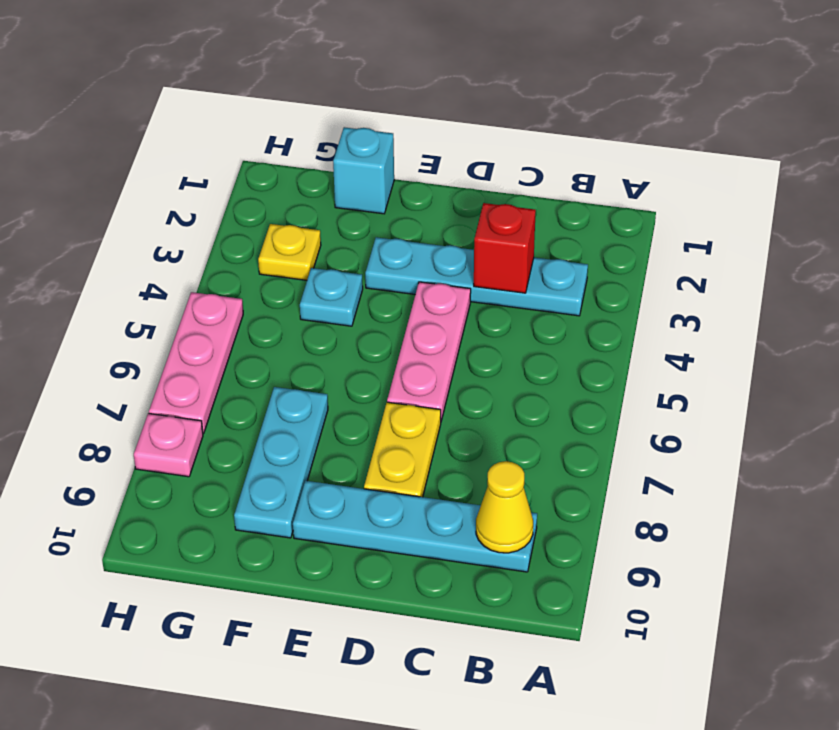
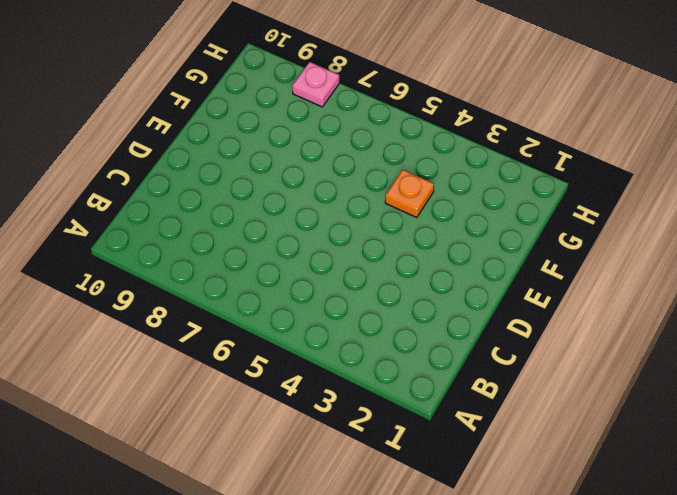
orange 1x1 plate [385,170,434,218] -> cyan 1x1 plate [300,268,363,326]
none -> cyan 1x4 plate [365,237,588,316]
none -> cyan 1x4 plate [293,481,537,572]
none -> pink 1x3 plate [387,282,471,421]

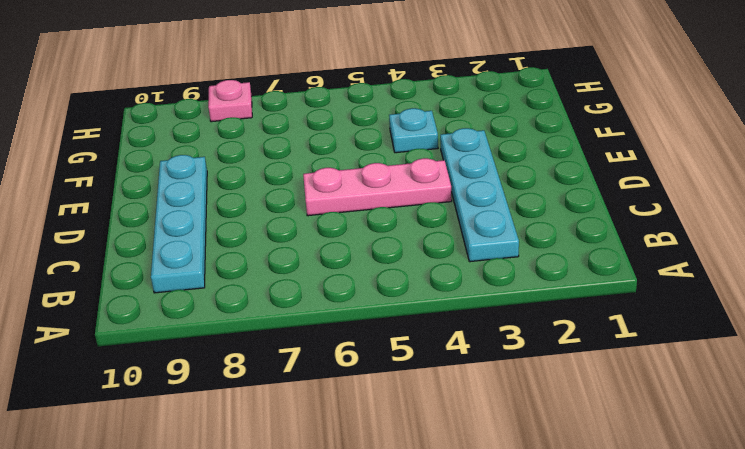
none -> yellow 1x2 plate [364,402,441,497]
none -> cyan 1x1 brick [333,127,394,214]
none -> cyan 1x3 plate [234,387,328,538]

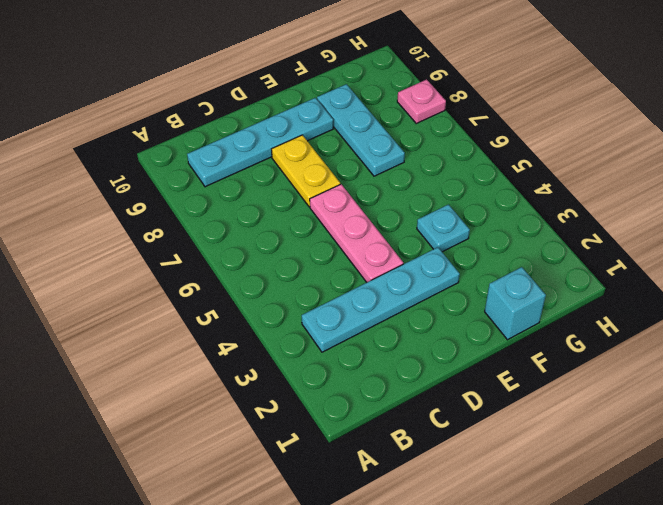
none -> yellow 1x1 plate [258,224,321,280]
none -> pink 1x3 plate [149,292,243,434]
none -> yellow 1x1 cone [476,461,533,553]

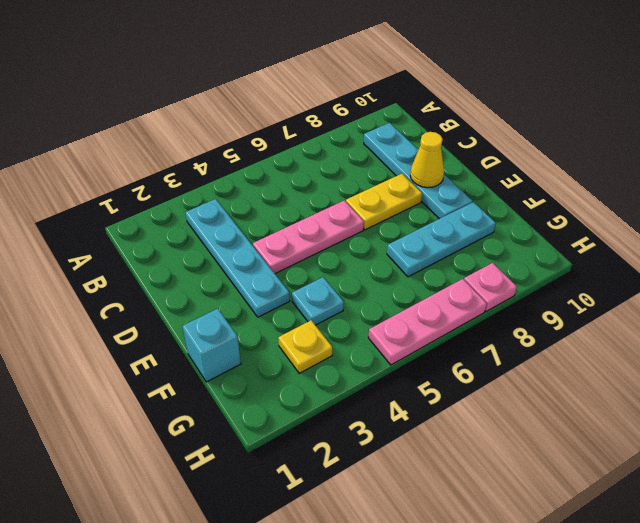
yellow 1x1 cone [410,132,444,188] -> yellow 1x1 cone moved to [476,461,533,553]
none -> red 1x1 brick [474,203,536,293]

